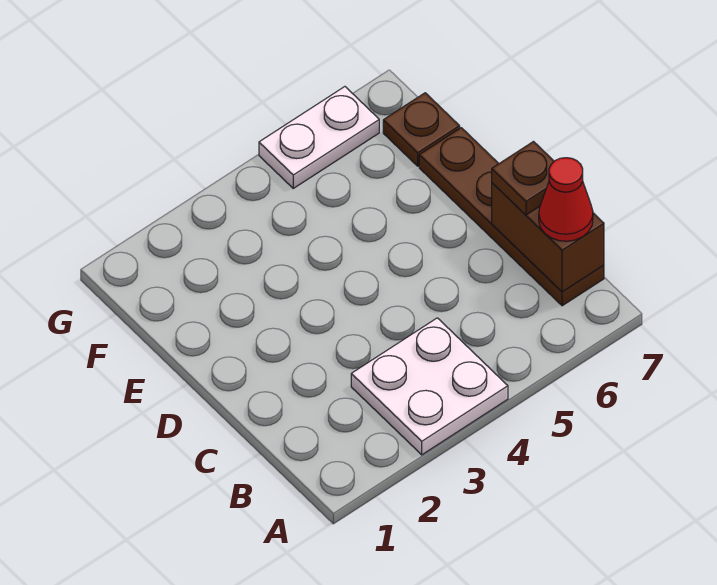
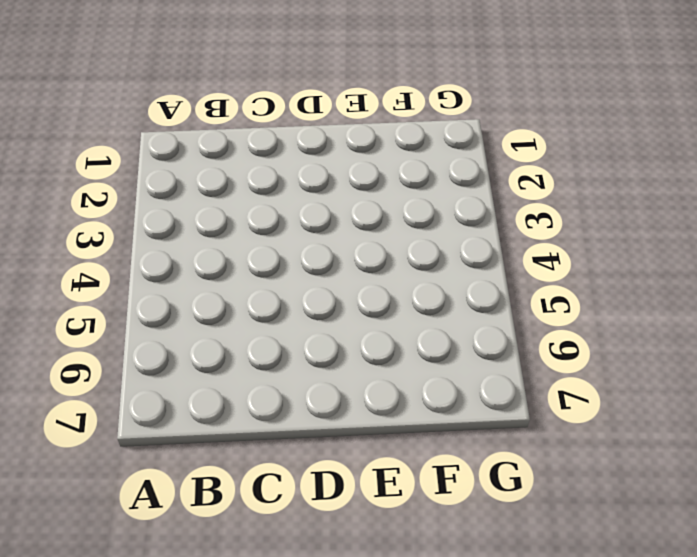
none -> white 2x2 plate [351,318,508,455]
none -> brown 1x4 plate [419,128,604,306]

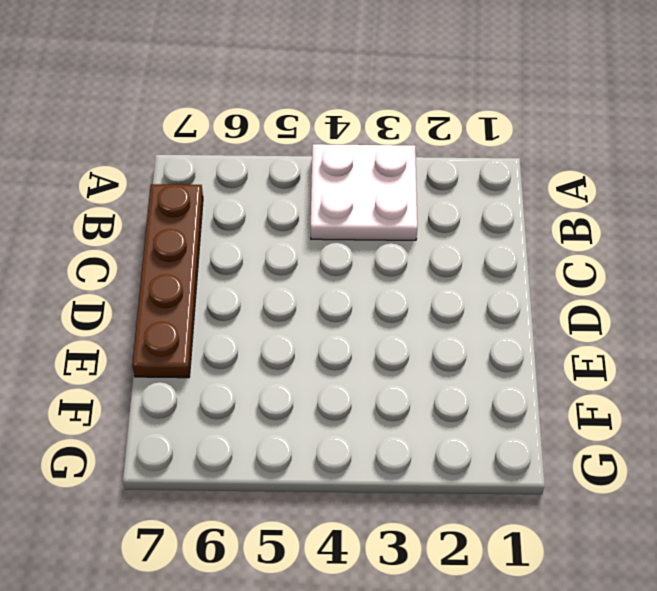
none -> brown 1x1 plate [383,93,460,166]
none -> white 1x2 plate [259,87,379,188]

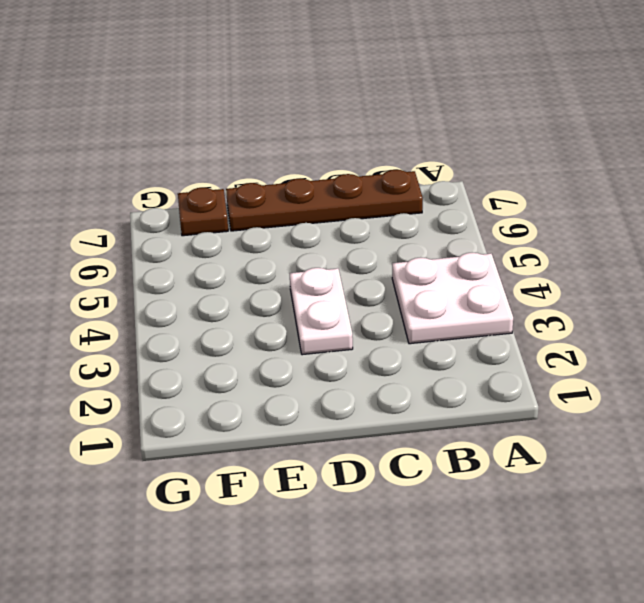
white 1x2 plate [289,268,353,355] -> white 1x2 plate moved to [259,87,379,188]
none -> brown 1x2 brick [492,183,604,292]
none -> red 1x1 cone [539,158,593,241]

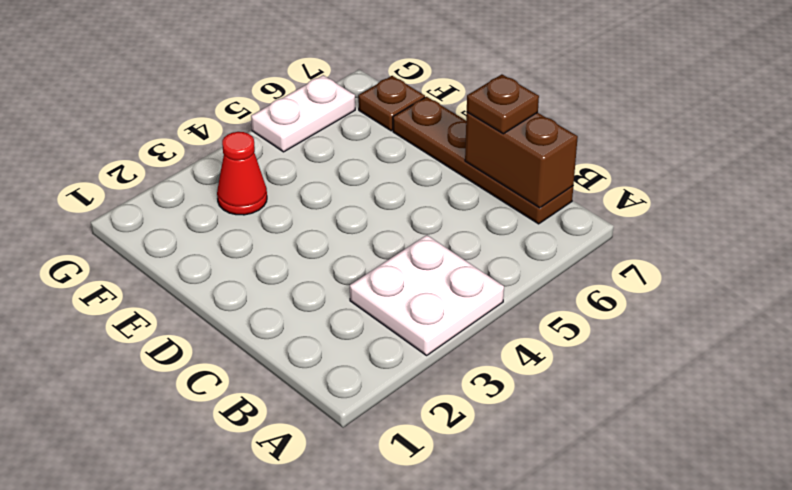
red 1x1 cone [217,132,267,215] -> red 1x1 cone moved to [539,158,593,241]

